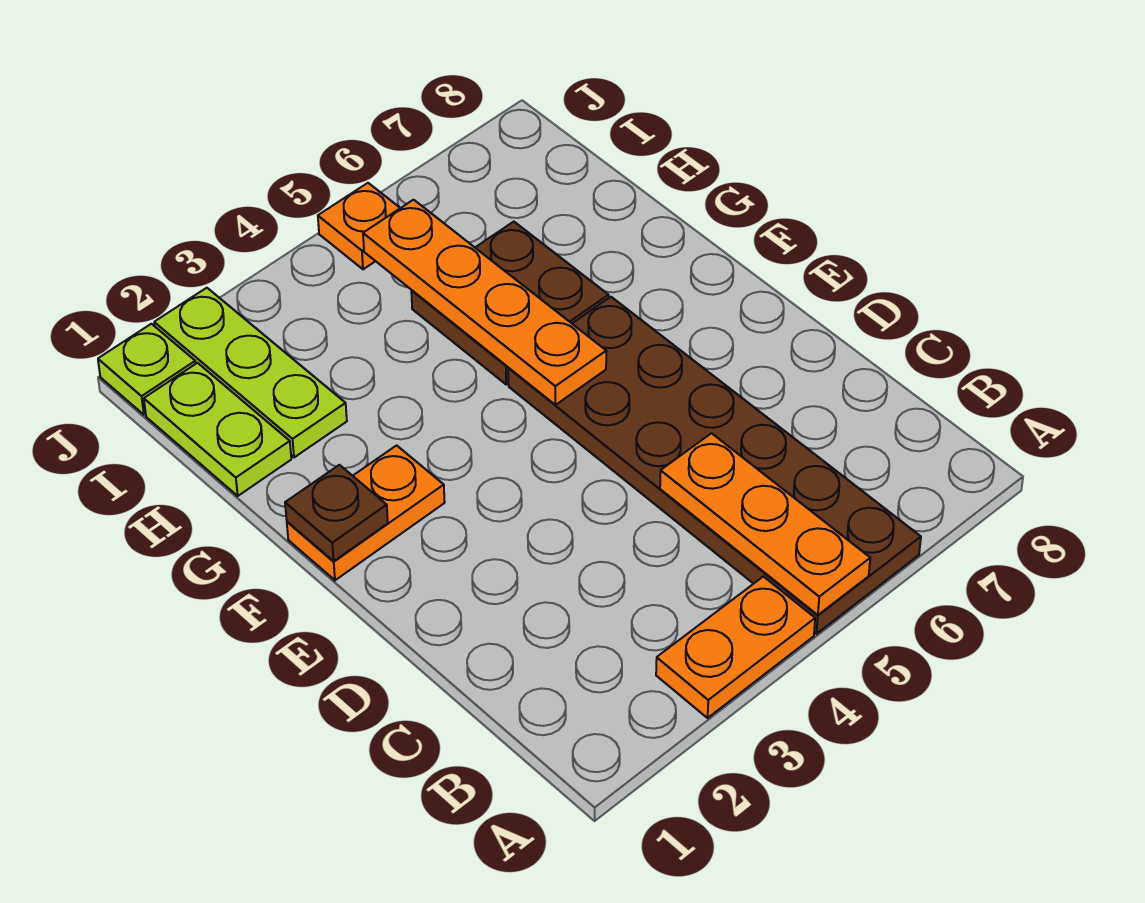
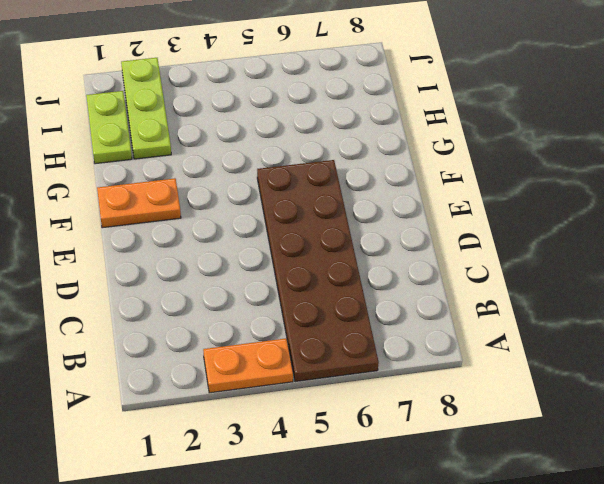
none -> brown 2x2 plate [411,222,609,384]
none -> lime 1x1 plate [98,324,196,415]

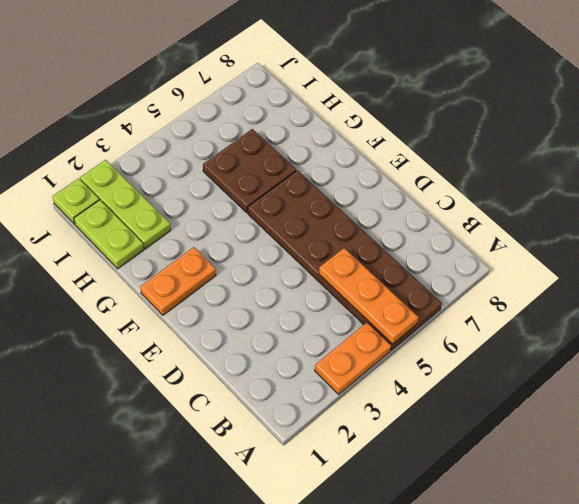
none -> orange 1x1 plate [318,183,400,269]
none -> brown 1x1 plate [285,465,388,561]

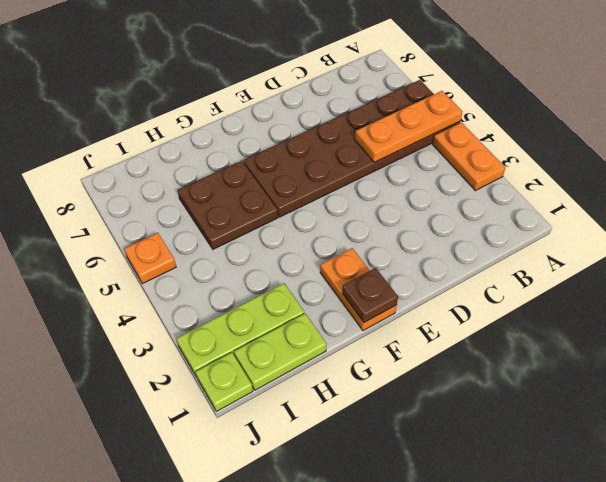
none -> orange 1x4 plate [363,200,606,405]

